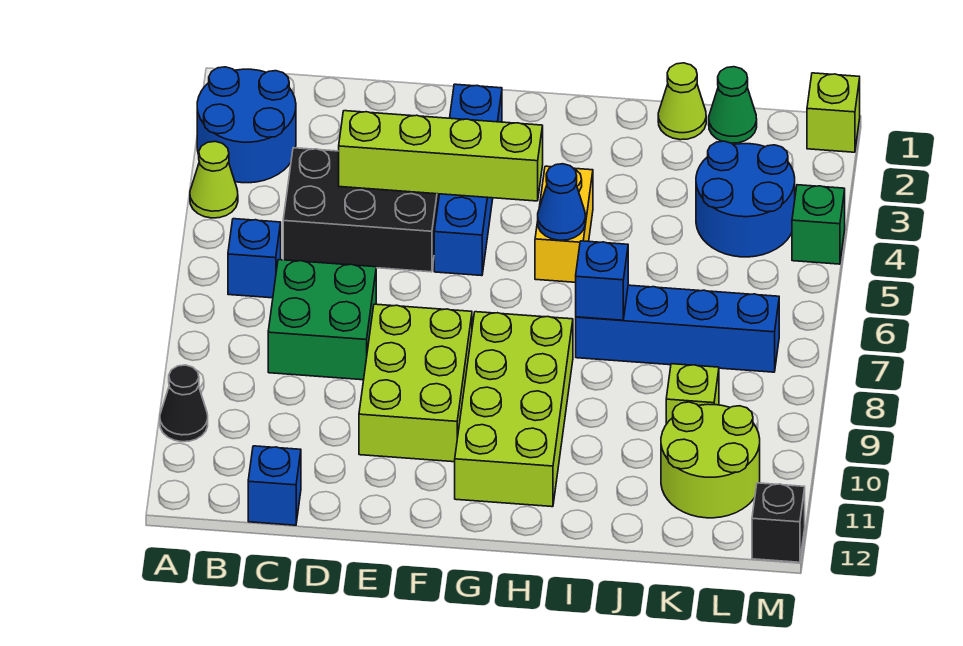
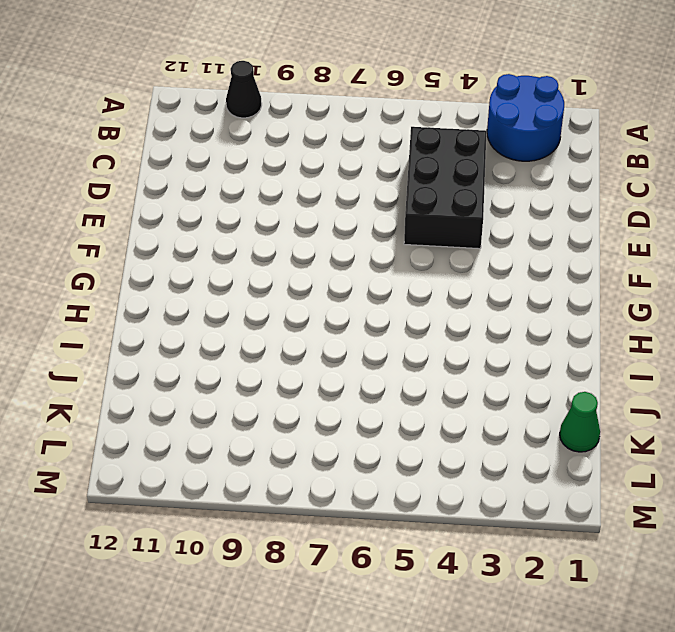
none -> lime 1x1 cone [190,141,238,218]
none -> blue 1x1 brick [228,219,281,298]
none -> green 2x2 brick [268,260,376,380]

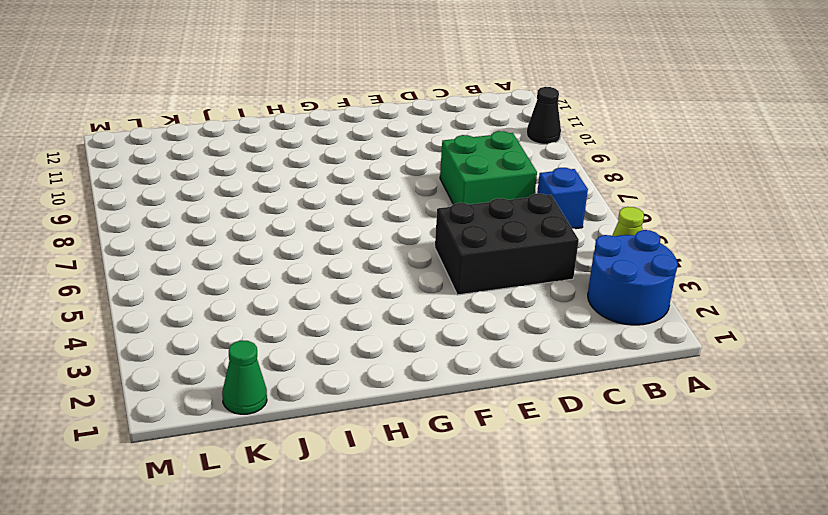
none -> blue 1x1 brick [248,446,301,525]
none -> lime 2x3 brick [359,304,472,462]
none -> blue 1x4 brick [434,84,502,276]

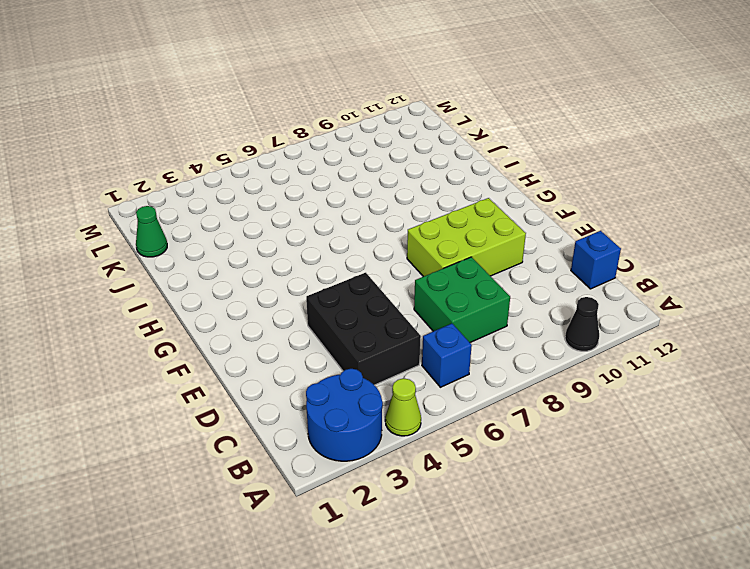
none -> blue 1x4 brick [434,84,502,276]
none -> lime 2x4 brick [455,312,573,507]
none -> yellow 1x2 brick [535,166,593,282]

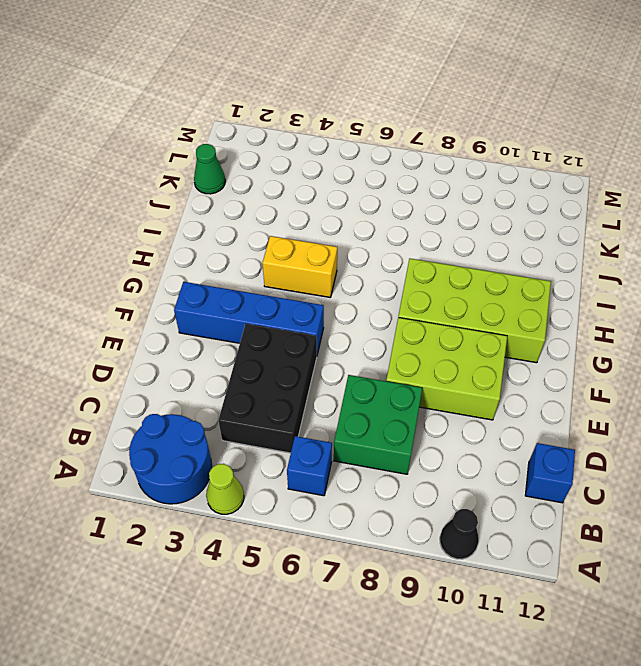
none -> blue 1x4 brick [576,285,779,372]
none -> lime 1x1 cone [658,63,706,140]
none -> blue 2x2 round brick [696,141,795,257]

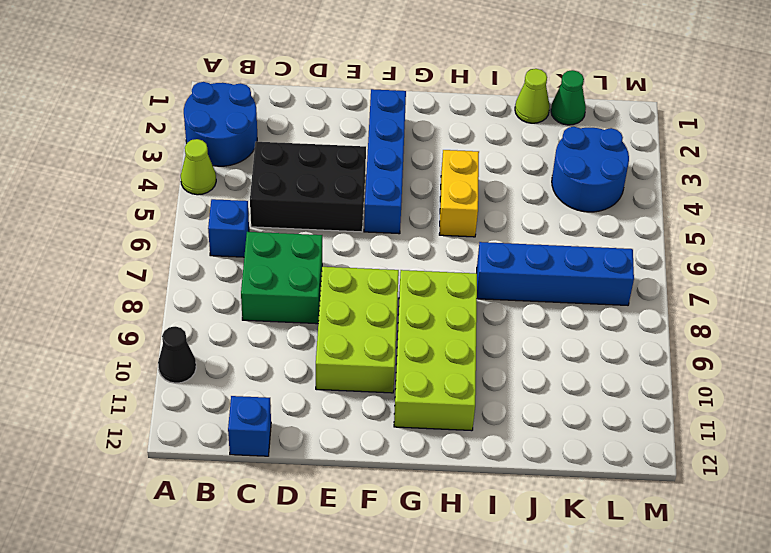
none -> lime 1x1 brick [666,364,719,424]
none -> lime 2x2 round brick [661,402,760,518]
none -> lime 1x1 brick [807,73,860,152]

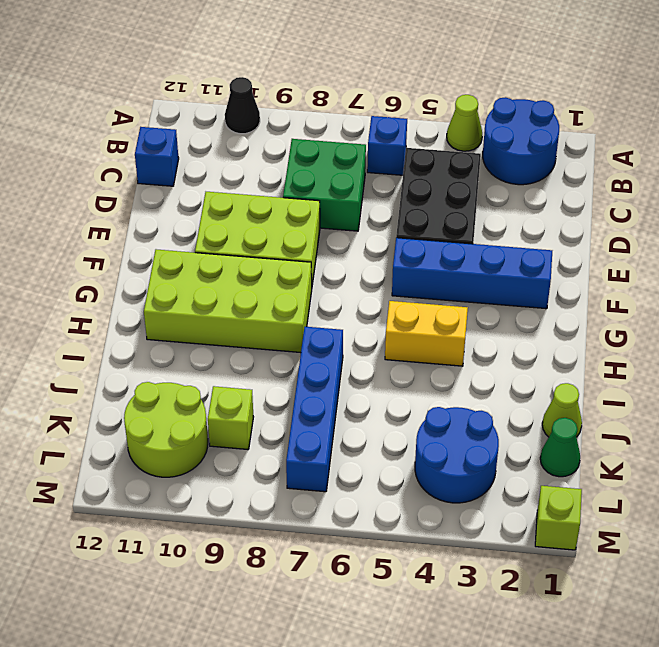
none -> green 1x1 brick [792,185,845,264]
none -> black 1x1 brick [752,483,805,562]
none -> lime 1x4 brick [339,111,543,201]

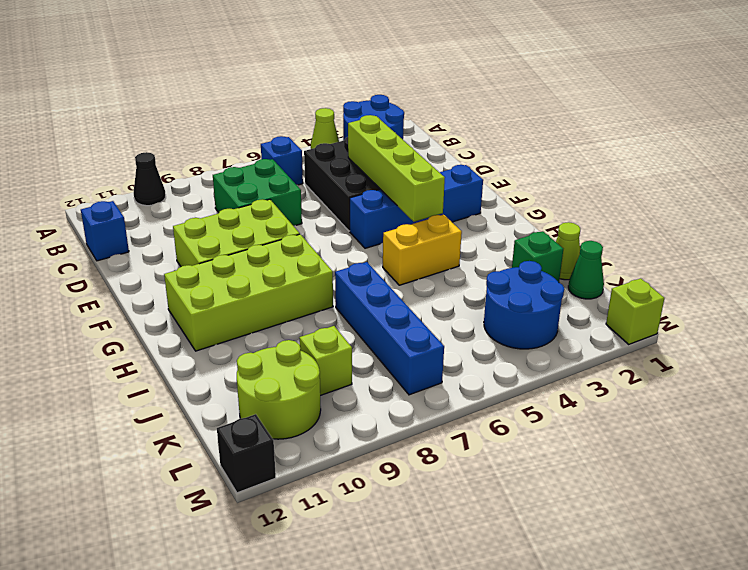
green 1x1 brick [512,231,563,282] -> green 1x1 brick moved to [792,185,845,264]
none -> blue 1x1 cone [538,164,585,240]
none -> blue 1x1 brick [576,241,628,320]

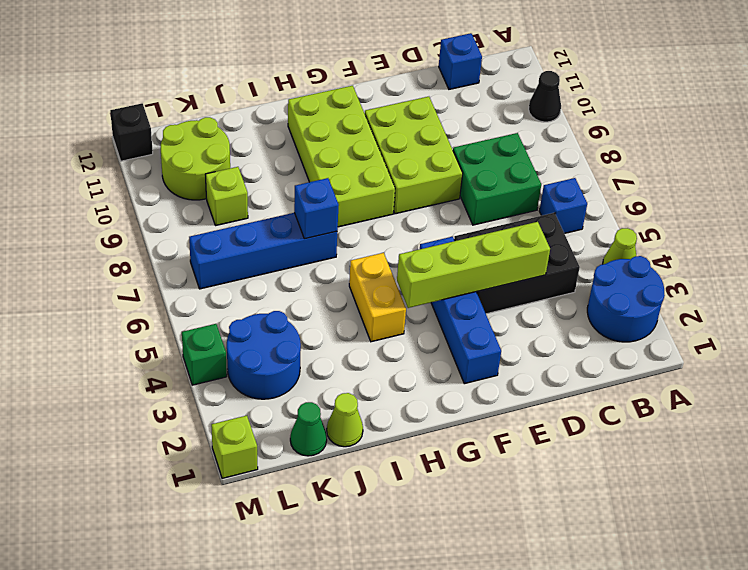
none -> blue 1x1 cone [538,164,585,240]

